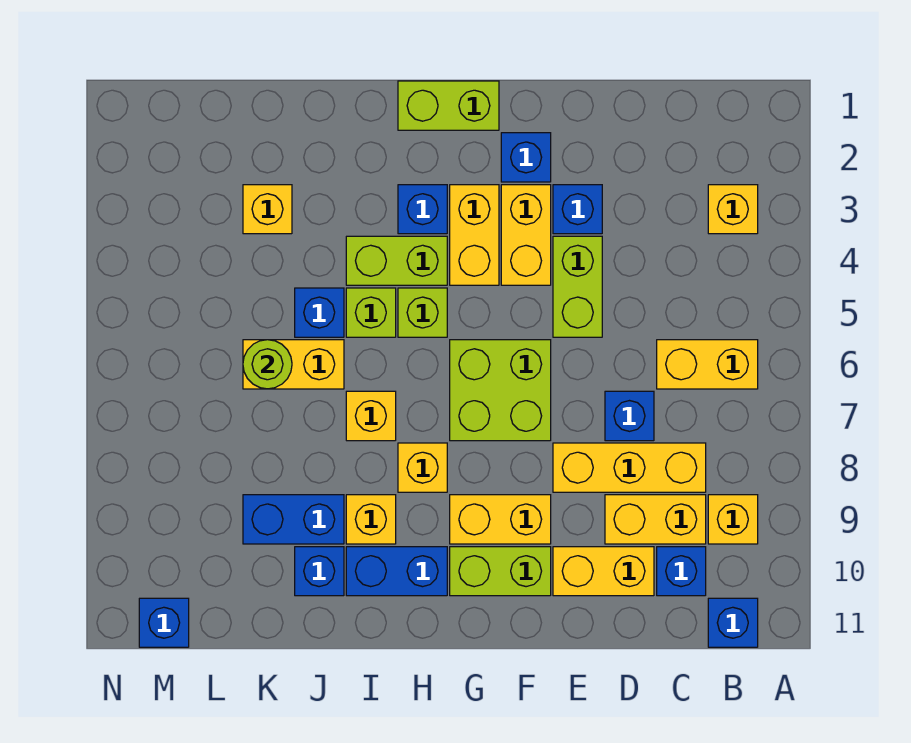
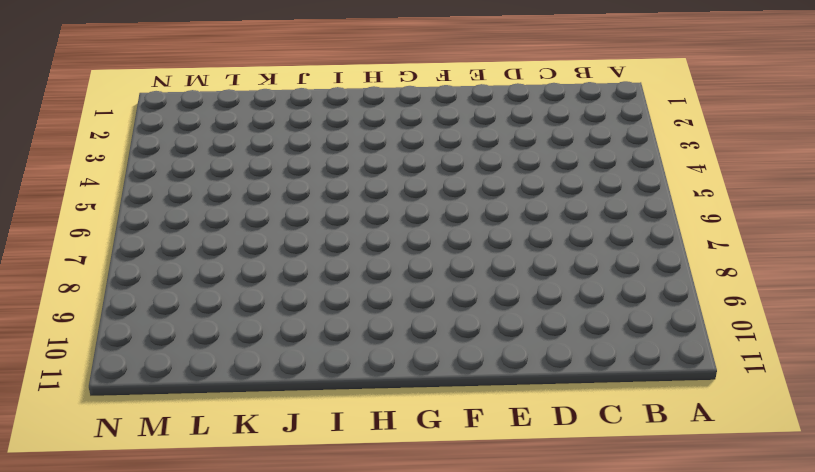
none -> yellow 1x1 brick [708,185,758,234]
none -> yellow 1x2 brick [657,340,758,389]
none -> yellow 1x1 brick [708,495,758,544]
none -> blue 1x1 brick [708,598,758,647]

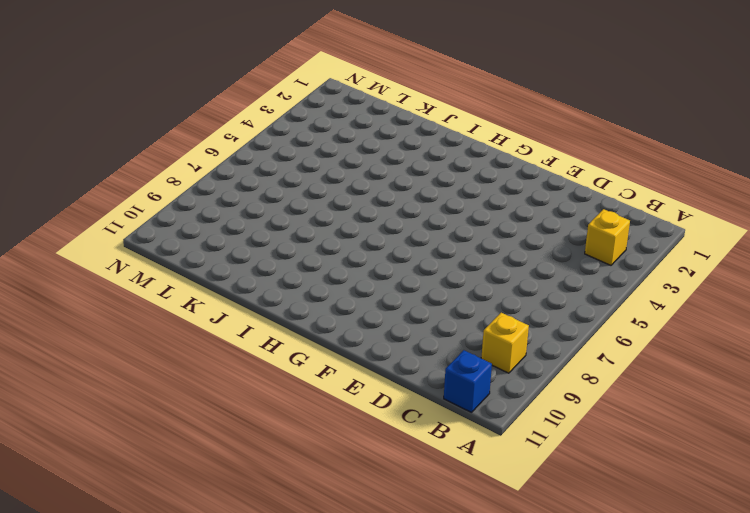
none -> yellow 1x2 brick [657,340,758,389]
none -> yellow 1x3 brick [553,443,706,492]
none -> yellow 1x2 brick [605,495,706,544]
none -> blue 1x1 brick [657,547,706,596]

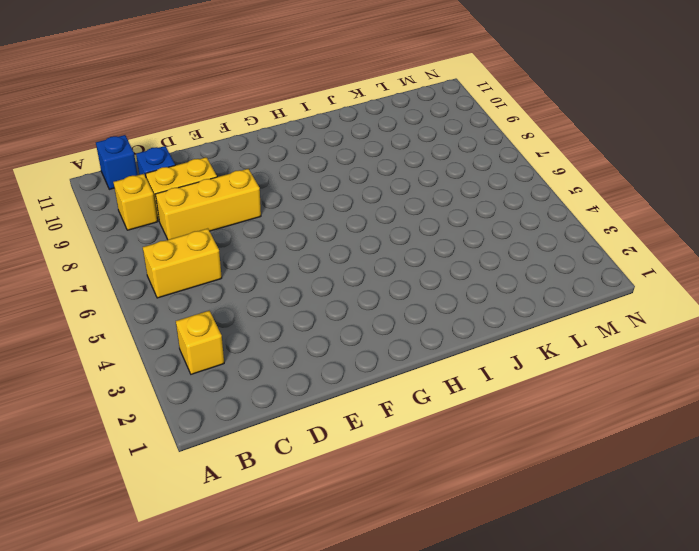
none -> blue 1x1 brick [605,391,654,441]
none -> yellow 1x2 brick [553,547,654,596]
none -> blue 1x1 brick [553,185,602,234]
none -> lime 1x2 brick [553,236,602,337]

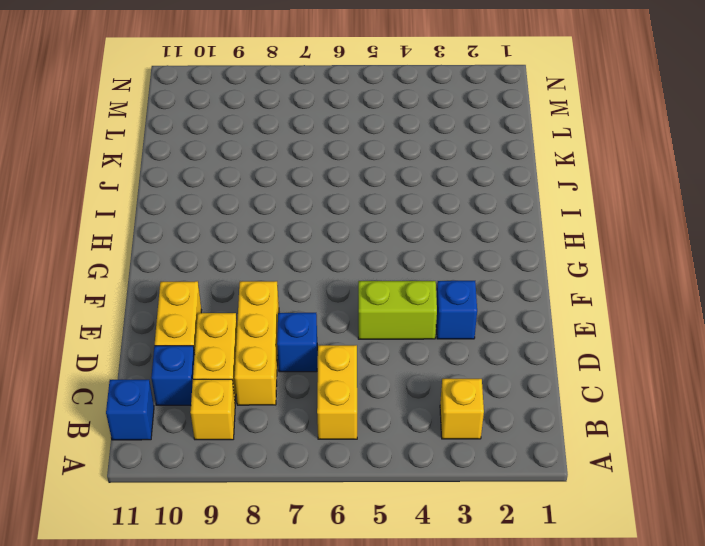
none -> blue 1x1 brick [501,133,551,182]
none -> yellow 1x2 brick [501,185,551,285]
none -> lime 2x2 brick [450,340,551,441]
none -> yellow 1x2 brick [450,495,551,544]

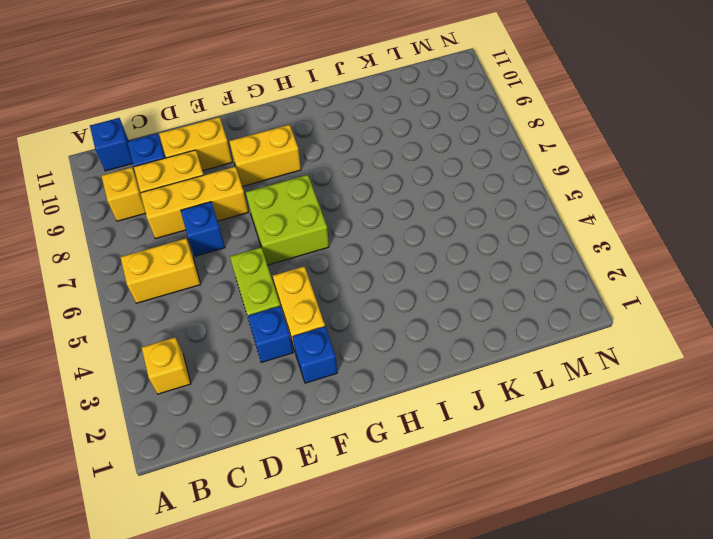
none -> lime 1x2 brick [450,547,551,596]
none -> lime 1x2 brick [398,81,499,130]
none -> yellow 1x2 brick [450,185,499,285]
none -> blue 1x1 brick [398,185,447,234]

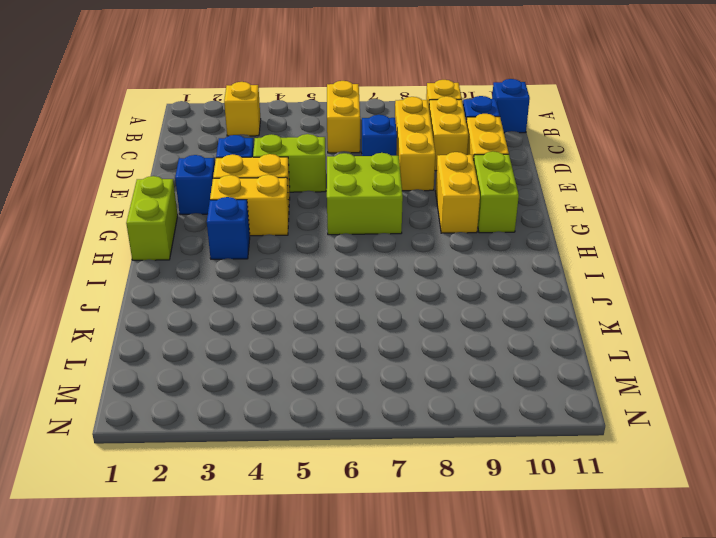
none -> lime 1x2 brick [346,236,447,285]
none -> lime 1x1 brick [398,288,447,337]
none -> yellow 1x1 brick [398,443,447,492]
none -> blue 1x2 brick [346,547,447,596]

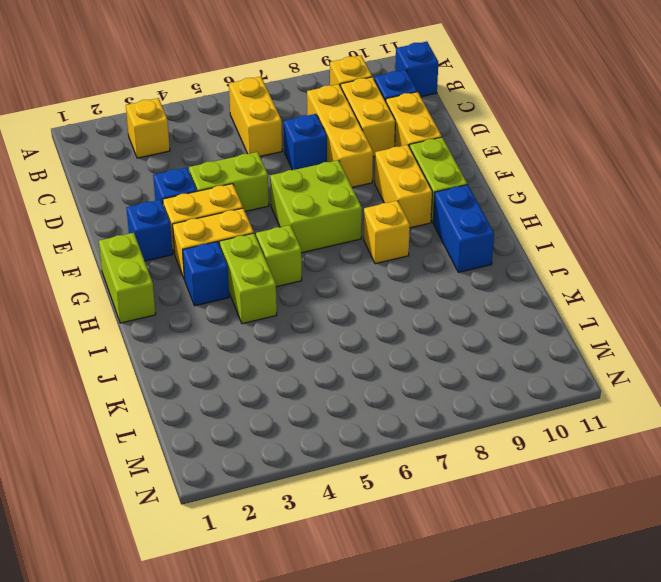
none -> lime 1x1 brick [346,288,396,337]
none -> yellow 1x1 brick [346,391,396,441]
none -> yellow 1x1 brick [346,495,396,544]
none -> blue 1x1 brick [295,288,344,337]

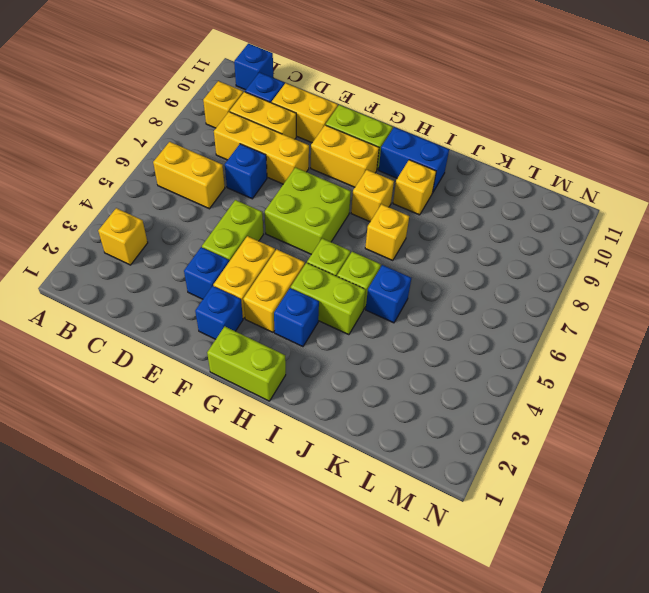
none -> yellow 1x2 brick [243,340,344,389]
none -> blue 1x2 brick [243,495,344,544]
none -> blue 1x1 brick [295,547,344,596]
none -> yellow 1x1 brick [243,185,292,234]

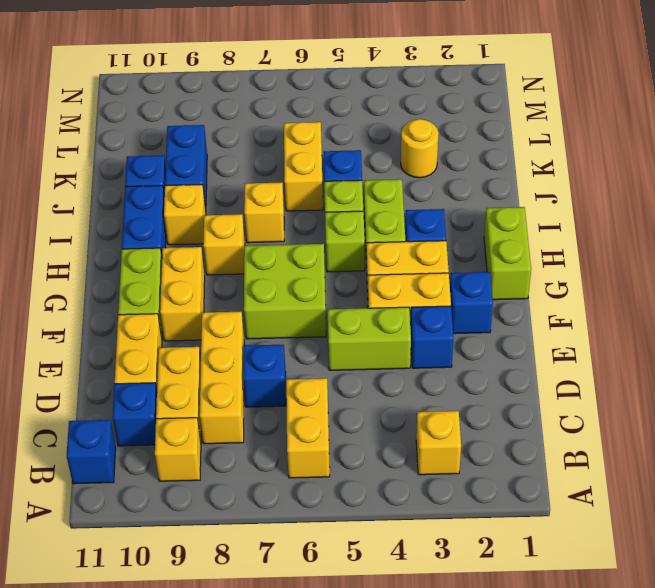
yellow 1x1 round brick [401,119,439,178] -> yellow 1x1 brick [243,185,292,234]
none -> blue 1x1 brick [139,598,189,647]
none -> lime 1x1 round brick [243,340,292,389]

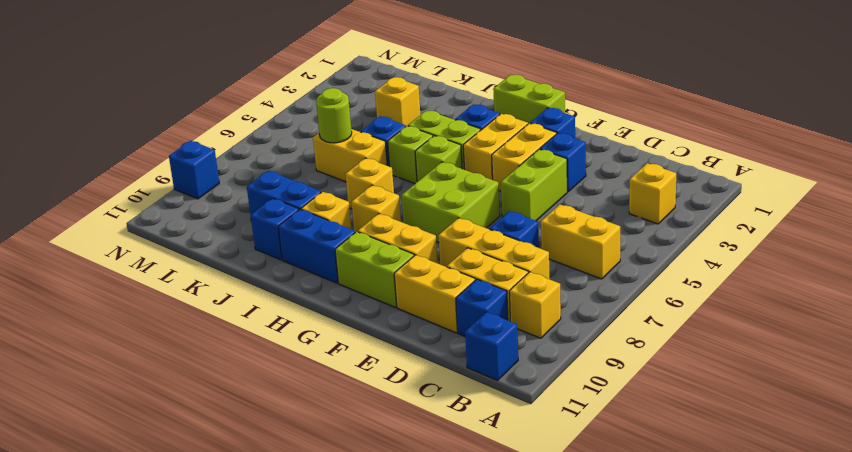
blue 1x1 brick [169,141,219,199] -> blue 1x1 brick moved to [139,598,189,647]

